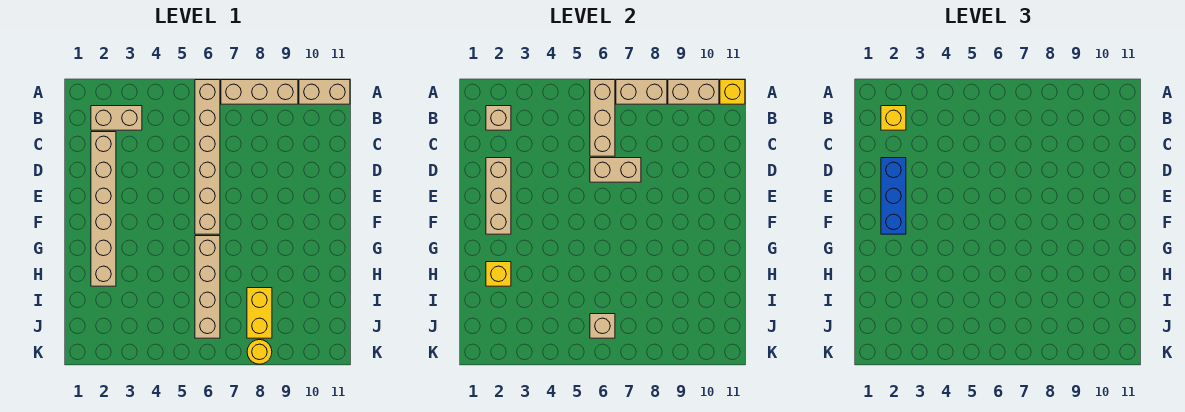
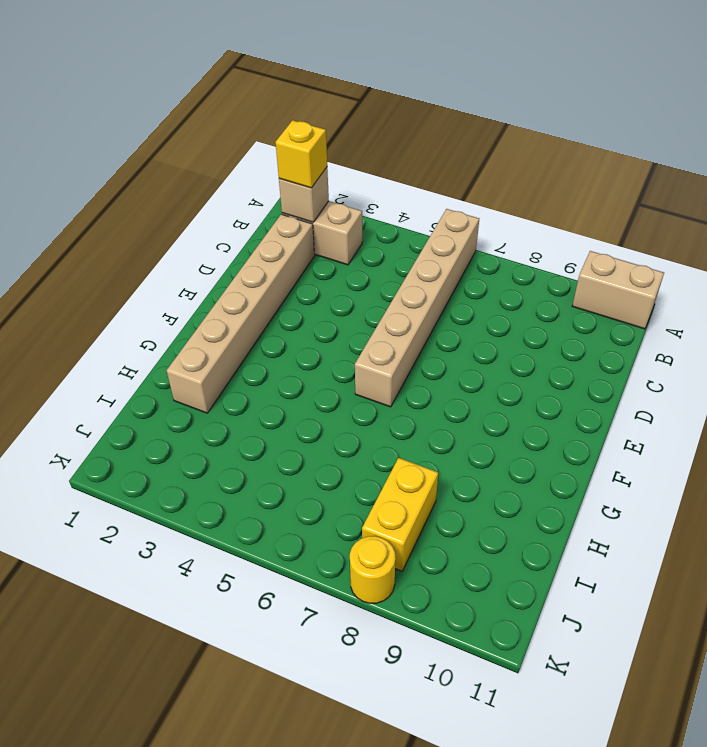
none -> tan 1x3 brick [221,80,298,104]
none -> tan 1x4 brick [195,236,220,338]
none -> tan 1x3 brick [590,80,615,156]

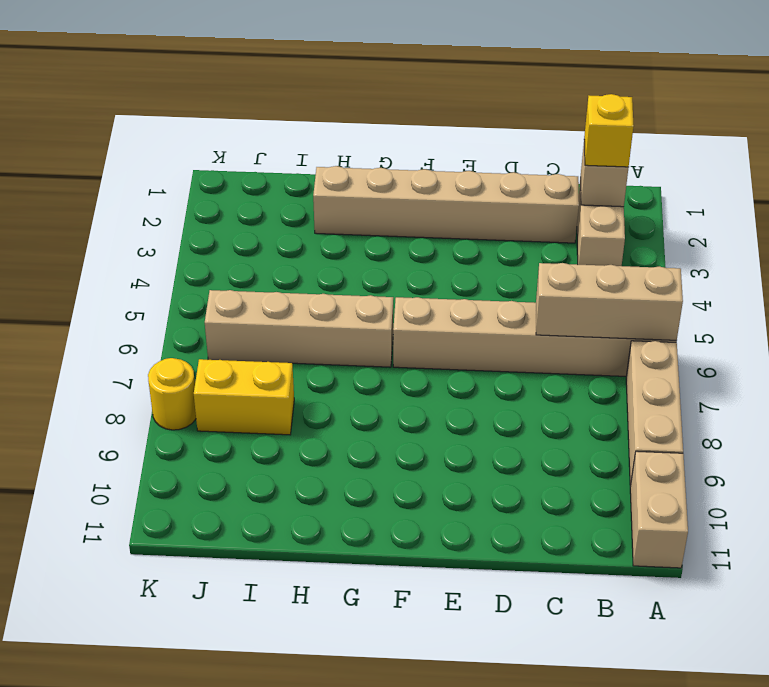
none -> tan 1x2 brick [616,80,667,104]
none -> tan 1x2 brick [668,80,719,104]
none -> yellow 1x1 brick [720,80,745,104]

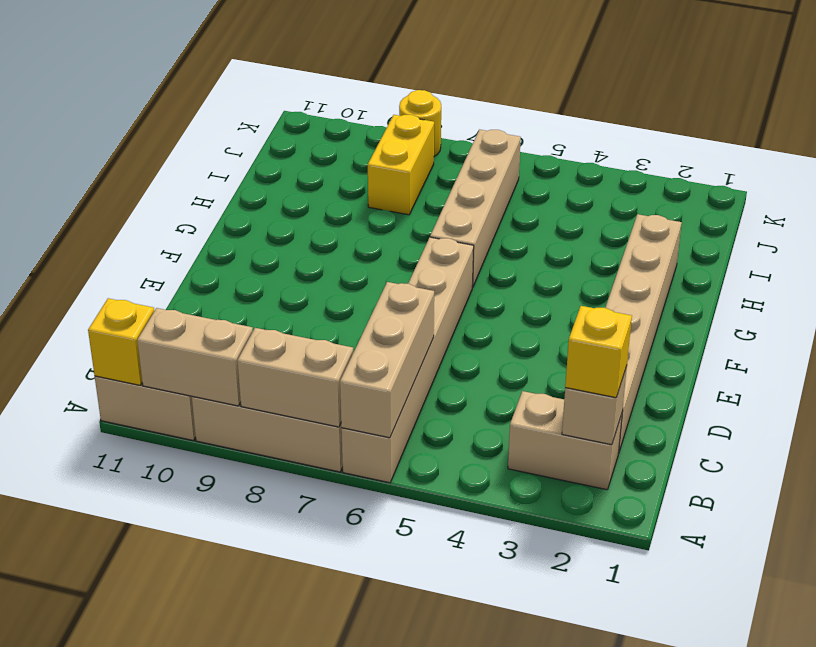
none -> tan 1x3 brick [486,158,511,234]
none -> tan 1x2 brick [590,158,641,182]
none -> yellow 1x1 brick [486,262,511,286]

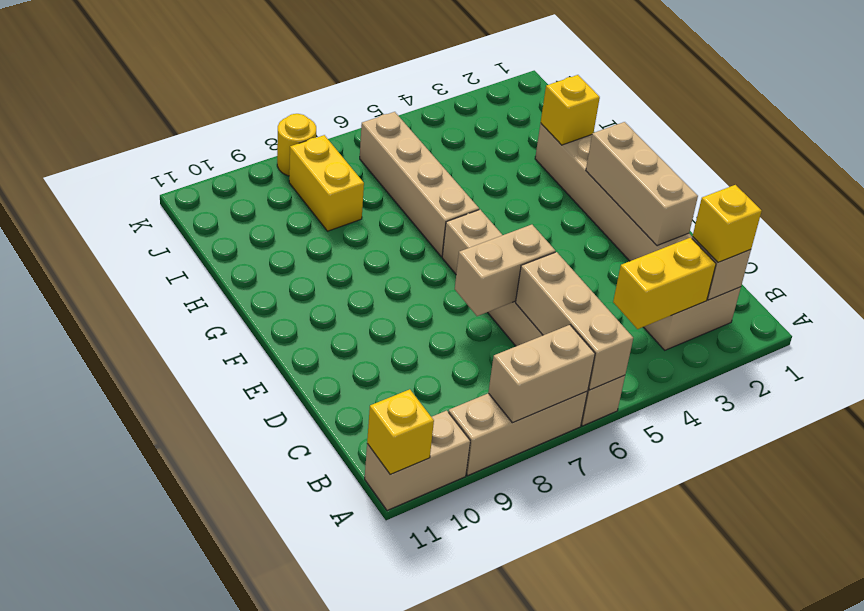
yellow 1x2 brick [613,238,716,329] -> none
none -> tan 1x2 brick [668,80,719,104]
none -> tan 1x1 brick [590,314,615,338]
none -> blue 1x3 brick [881,158,906,234]

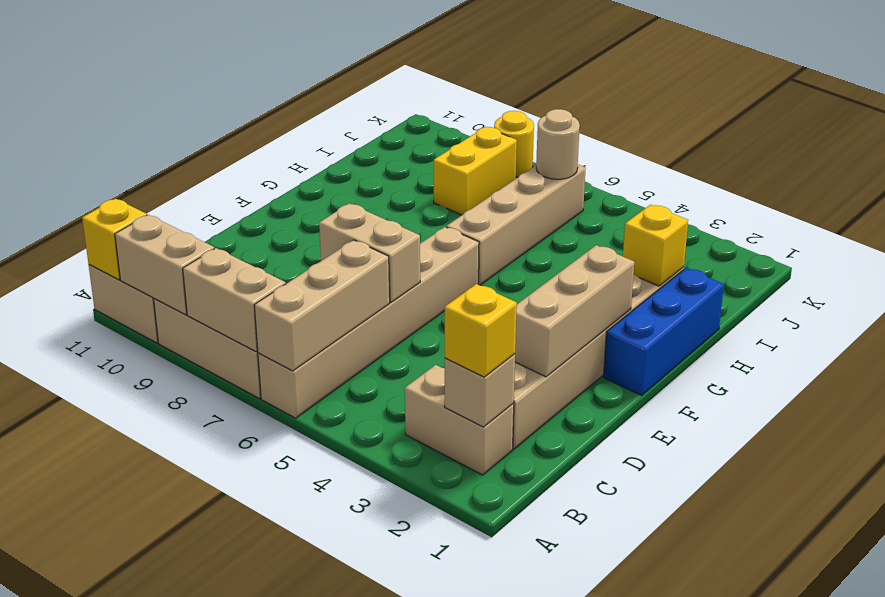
blue 1x3 brick [604,268,724,395] -> blue 1x3 brick moved to [881,158,906,234]
tan 1x1 round brick [536,109,580,179] -> tan 1x1 brick [590,314,615,338]

